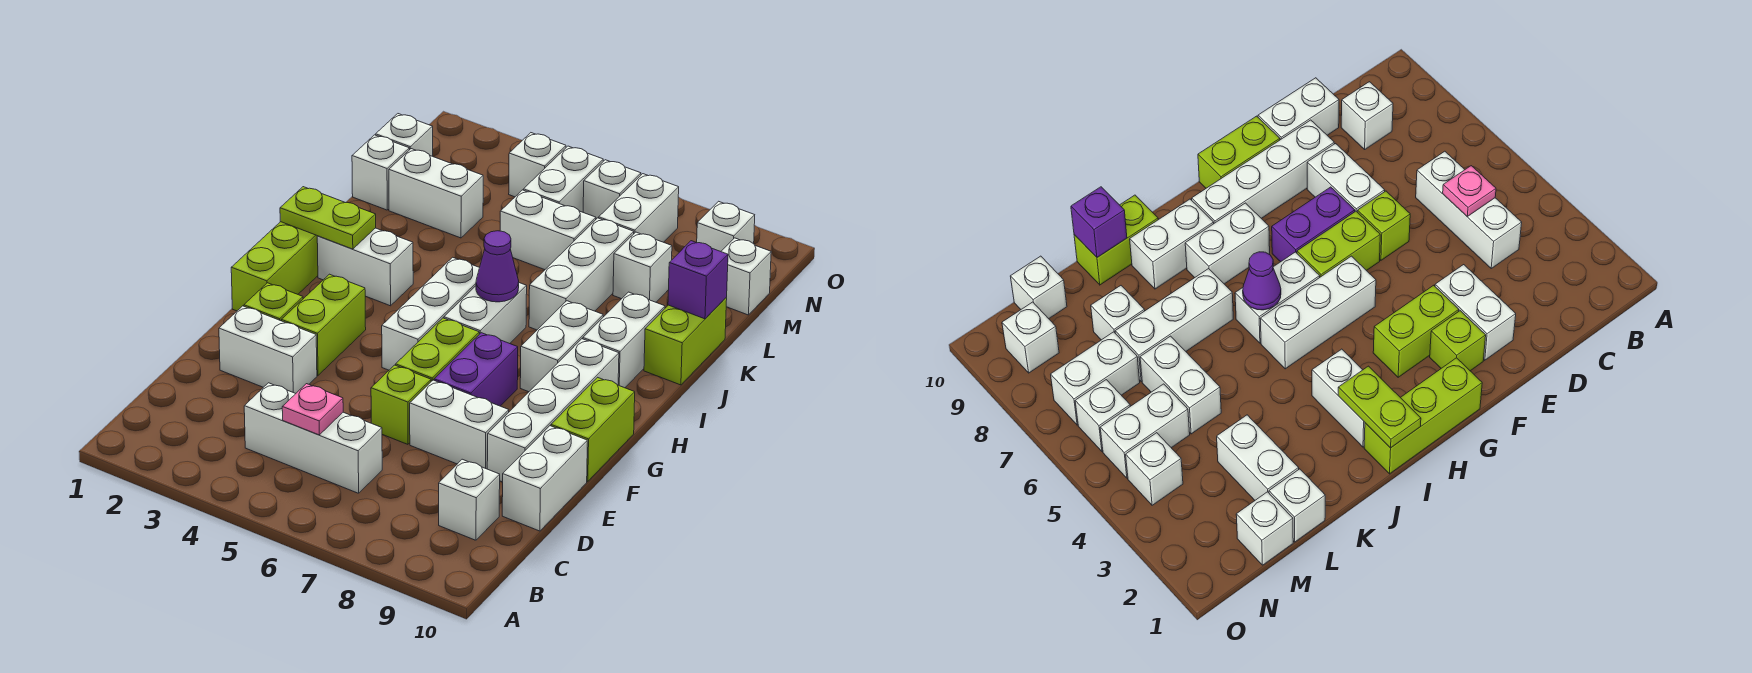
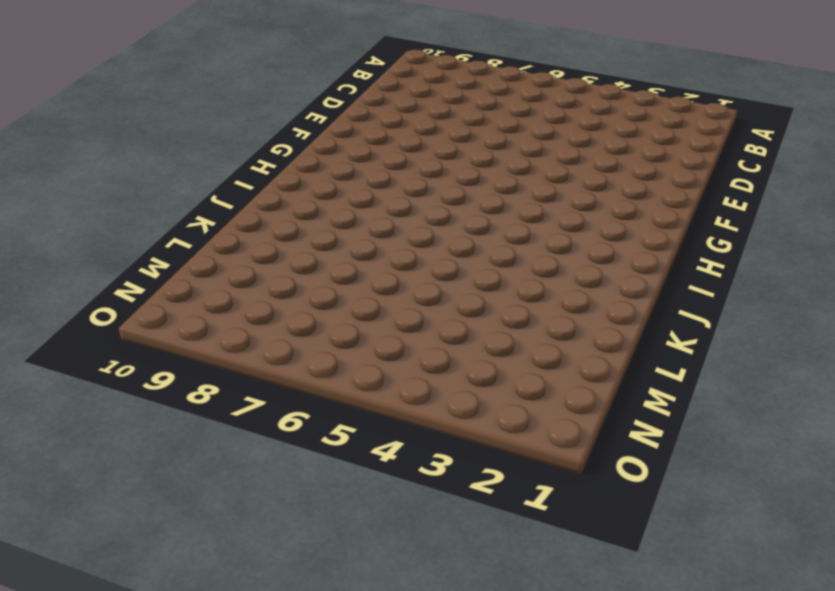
none -> white 1x3 brick [244,383,382,493]
none -> white 1x1 brick [439,459,500,540]
none -> white 1x2 brick [502,426,587,531]
none -> white 1x2 brick [219,306,317,393]

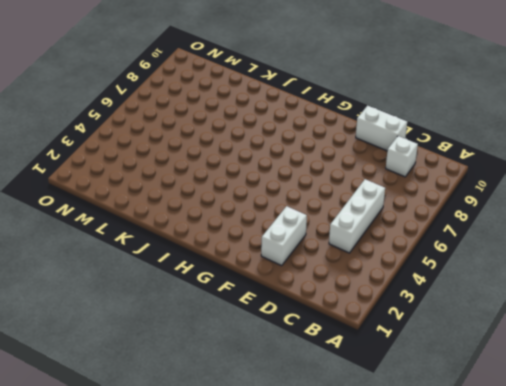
none -> lime 1x1 brick [371,365,431,444]
none -> white 1x2 brick [410,380,509,469]
none -> white 1x4 brick [487,339,619,482]
none -> lime 1x1 brick [244,283,303,321]

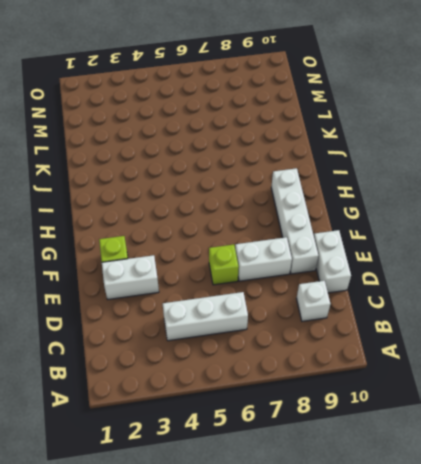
none -> lime 1x2 brick [282,274,366,375]
none -> lime 1x2 brick [396,318,479,381]
none -> purple 1x2 brick [434,333,518,406]
none -> lime 1x2 brick [551,377,635,481]

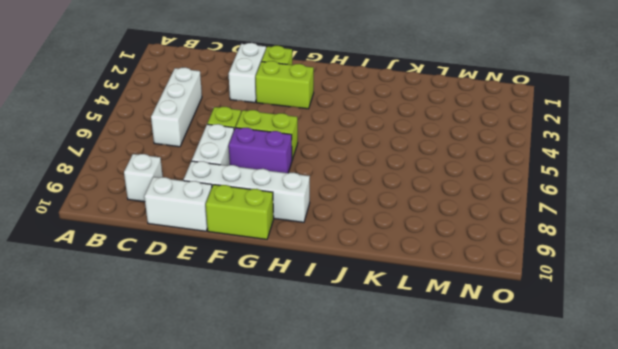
none -> lime 1x3 brick [231,222,318,311]
none -> white 1x3 brick [382,257,479,370]
none -> white 1x2 brick [444,283,527,344]
none -> white 1x2 brick [520,301,603,392]

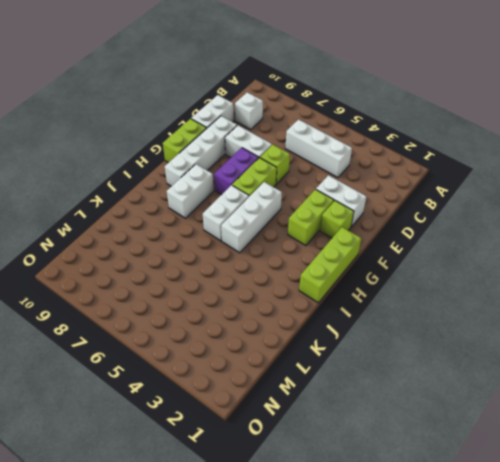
none -> white 1x2 brick [317,228,413,306]
none -> white 1x2 brick [583,292,665,388]
none -> white 1x3 brick [529,218,634,330]
none -> lime 1x2 brick [644,298,727,385]

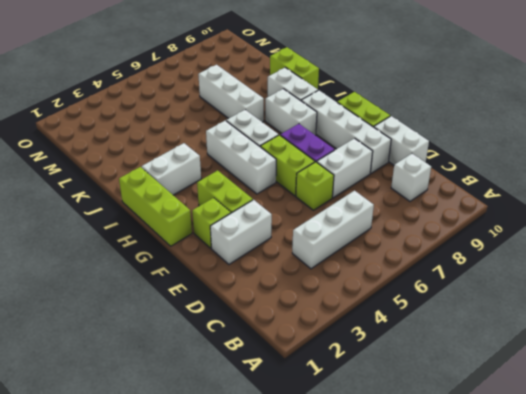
none -> white 1x1 brick [352,135,409,210]
none -> white 1x2 brick [389,149,483,238]
none -> white 1x2 brick [500,190,596,270]
none -> white 1x1 brick [613,232,672,302]

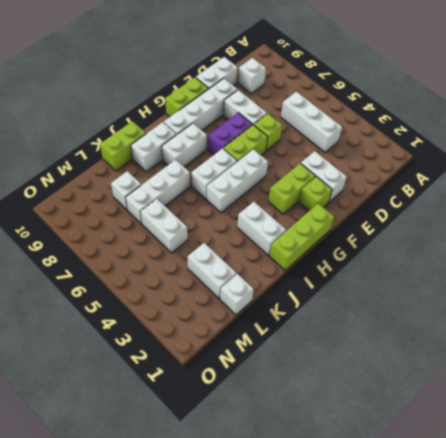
none -> white 1x1 brick [376,114,433,156]
none -> white 1x2 brick [524,146,603,212]
none -> white 1x2 brick [599,174,679,242]
none -> white 1x1 brick [721,238,771,315]

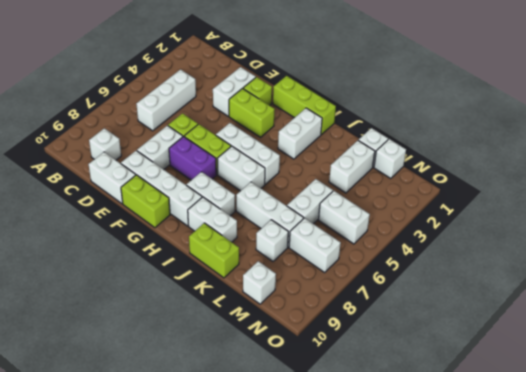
none -> white 1x1 brick [509,133,566,197]
none -> white 1x1 brick [583,160,641,219]
none -> white 1x1 brick [697,201,755,251]
none -> pink 1x1 plate [282,384,343,435]

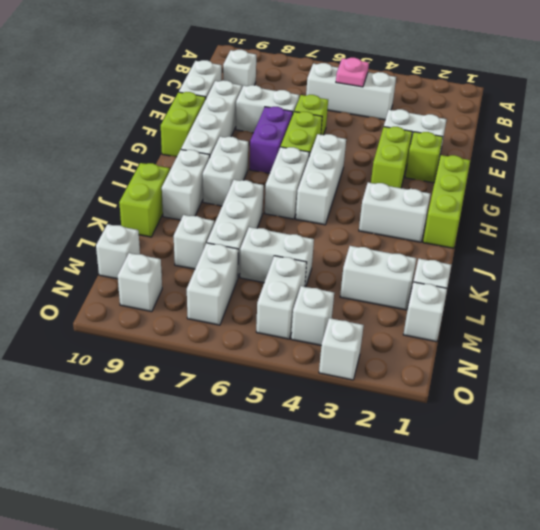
white 1x1 brick [319,318,364,380] -> white 1x1 brick moved to [583,160,641,219]
none -> lime 1x2 plate [280,187,376,249]
none -> purple 1x1 cone [476,231,519,302]
none -> purple 1x1 brick [668,241,728,319]

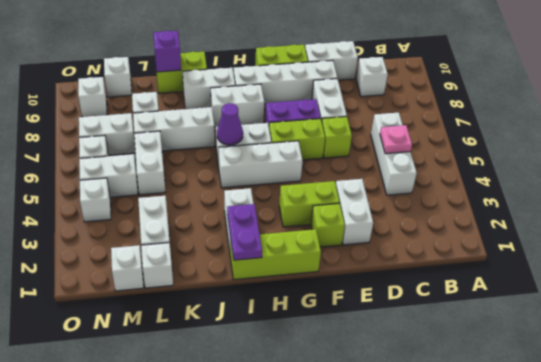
purple 1x2 plate [227,204,262,260] -> lime 1x2 plate [280,187,376,249]

